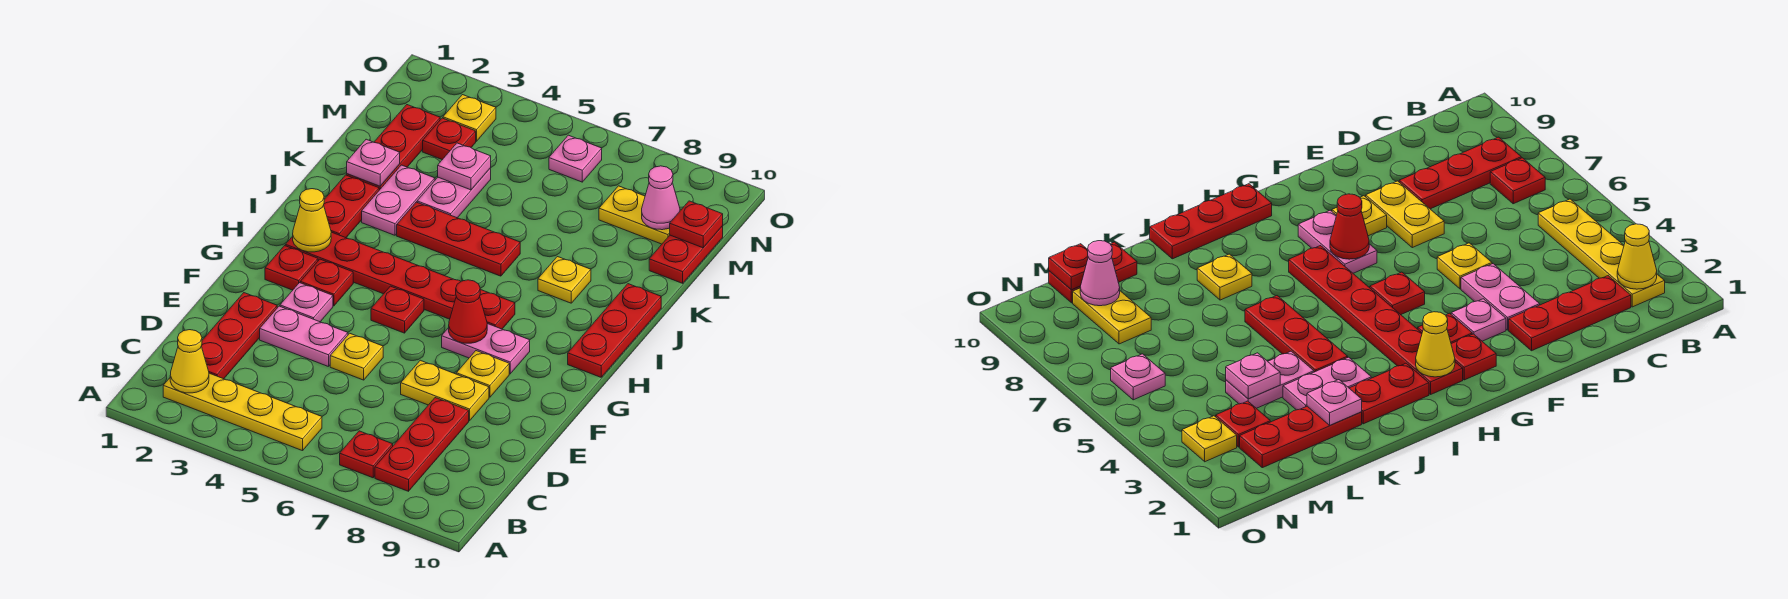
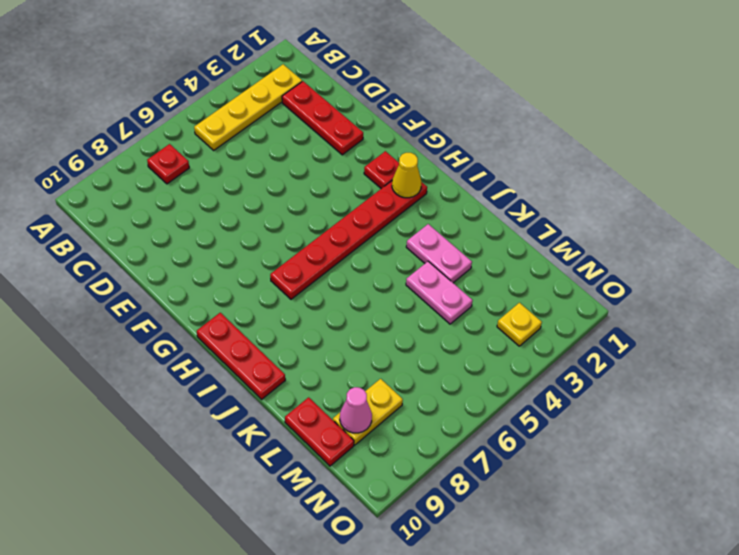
none -> red 1x3 plate [375,398,469,491]
none -> pink 1x2 plate [260,306,348,367]
none -> yellow 1x1 plate [330,333,383,380]
none -> yellow 1x2 plate [401,360,489,421]

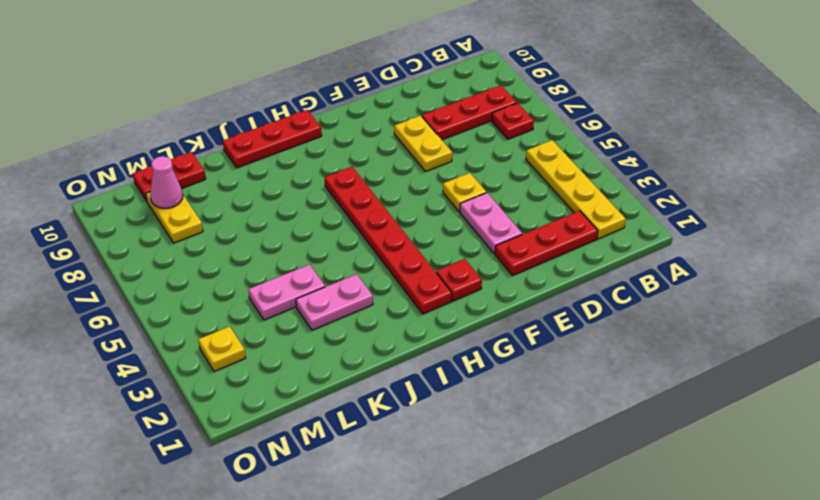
none -> pink 1x1 plate [280,283,333,322]
none -> yellow 1x1 plate [456,351,509,397]
none -> red 1x1 plate [300,259,353,306]
none -> red 1x1 plate [371,286,424,333]

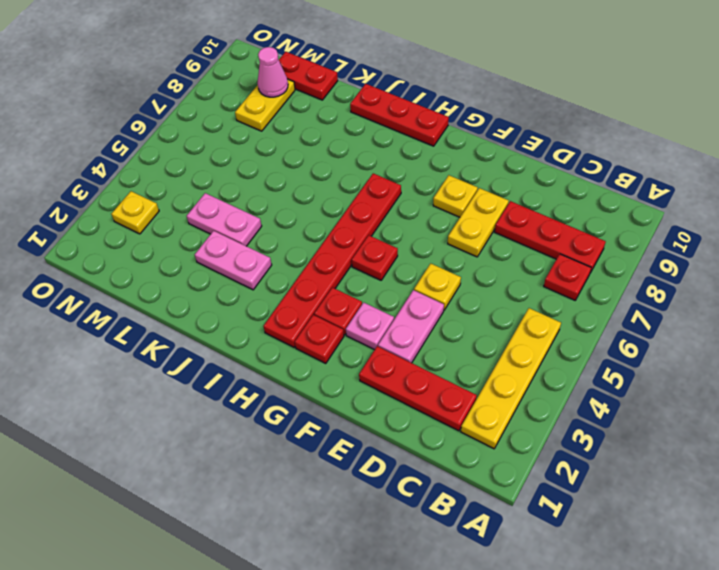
none -> pink 1x2 plate [442,324,530,374]
none -> red 1x2 plate [324,175,379,238]
none -> red 1x3 plate [397,202,520,276]
none -> yellow 1x1 plate [538,257,591,303]

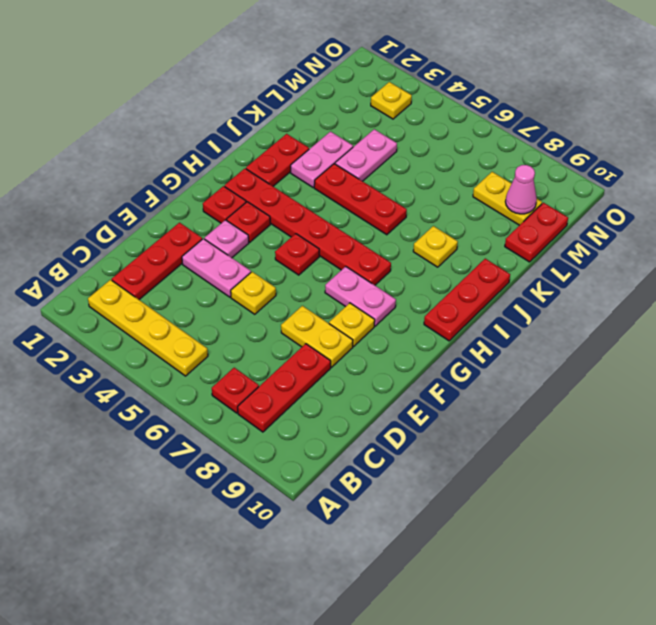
none -> red 1x3 plate [347,105,440,190]
none -> red 1x1 plate [423,118,476,160]
none -> pink 1x1 plate [549,135,602,182]
none -> yellow 1x1 cone [170,330,209,393]

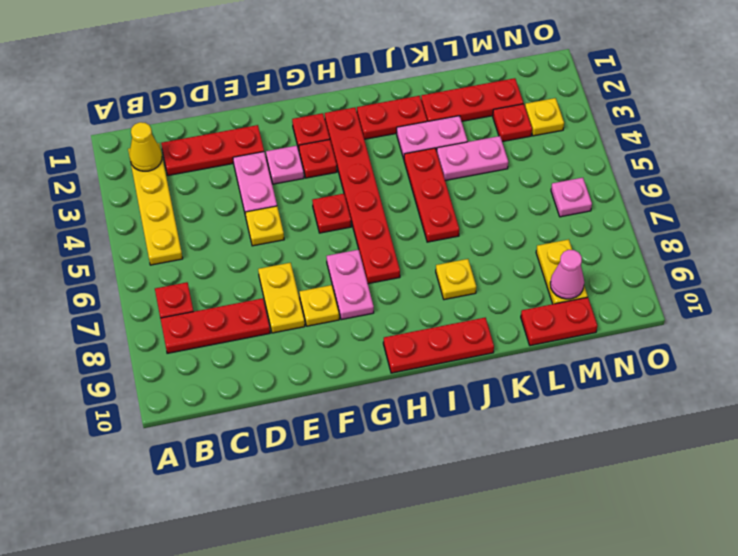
none -> red 1x1 cone [449,280,487,343]
none -> yellow 1x1 cone [293,189,331,252]
none -> pink 1x1 plate [347,139,400,186]
none -> pink 1x1 plate [438,143,491,190]

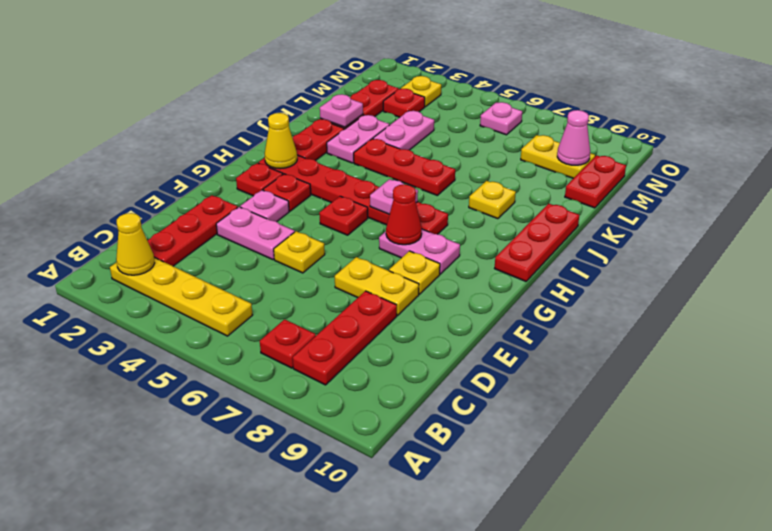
pink 1x1 plate [370,179,418,214] -> pink 1x1 plate moved to [438,143,491,190]
none -> red 1x1 plate [670,201,723,248]

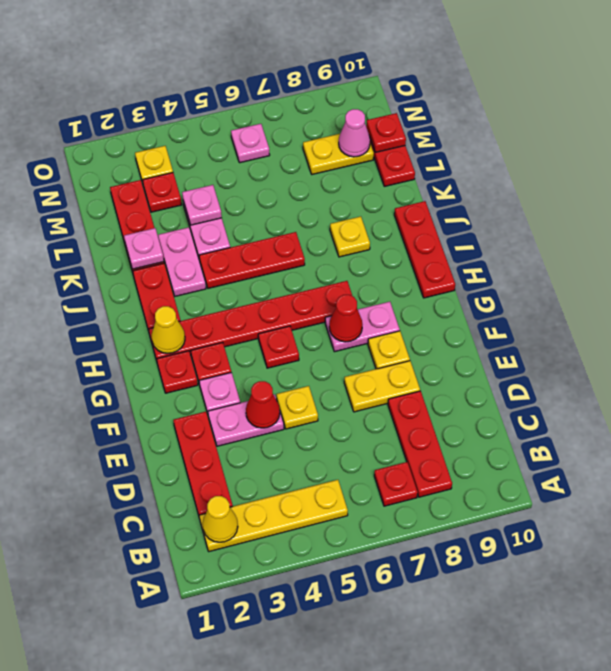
red 1x1 cone [246,381,280,428] -> none

